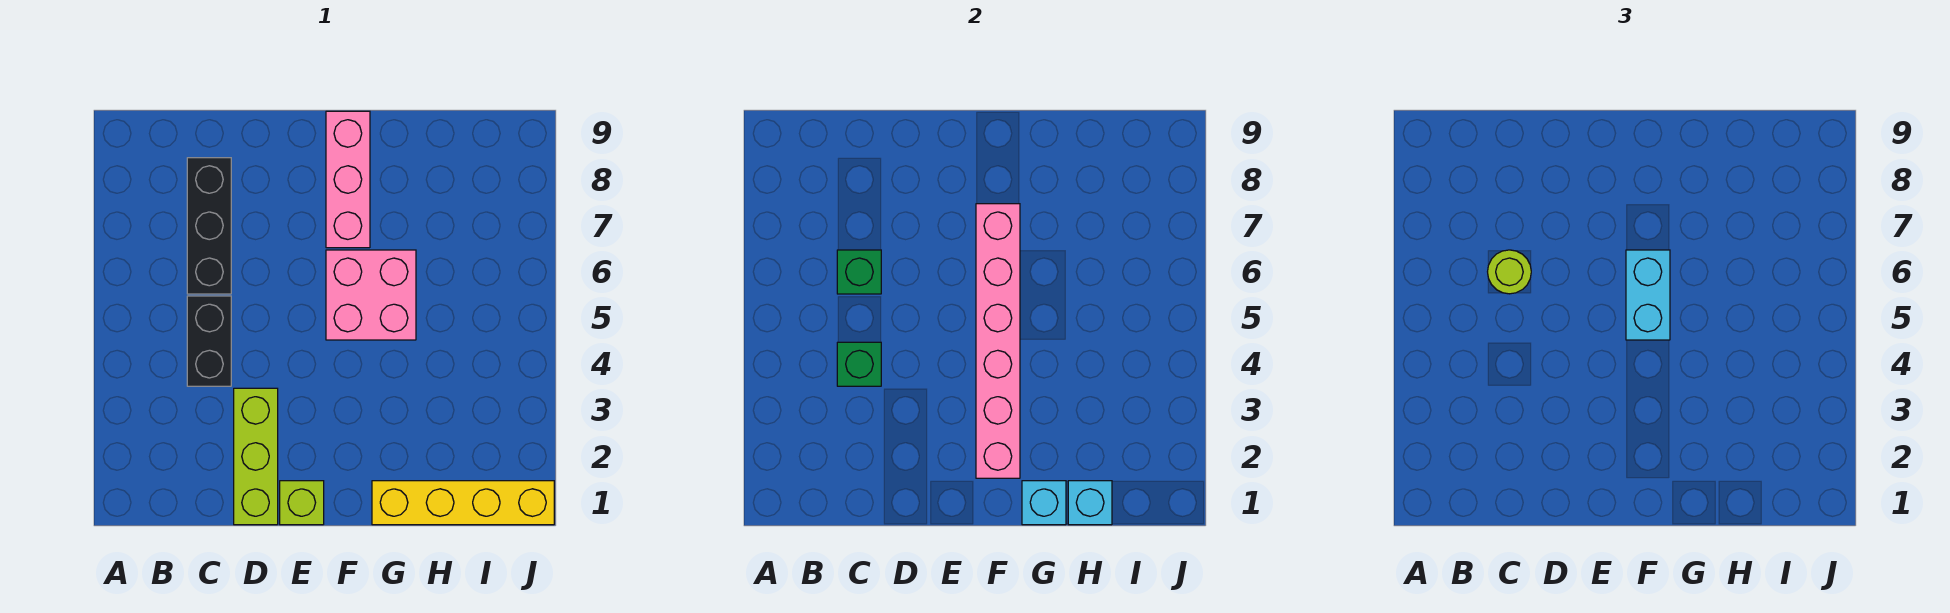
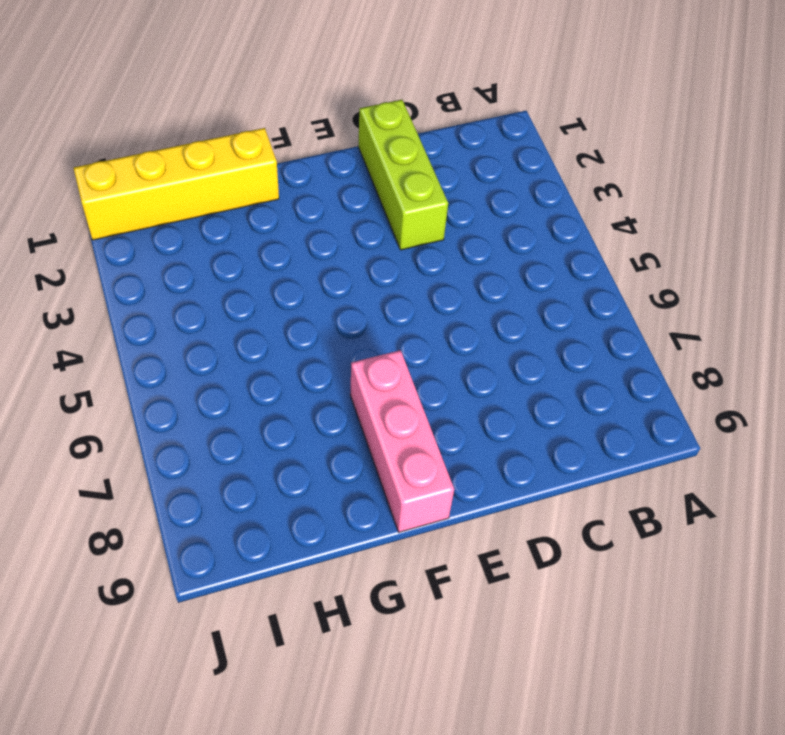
none -> black 1x2 brick [187,296,231,386]
none -> black 1x3 brick [187,158,231,294]
none -> lime 1x1 brick [280,481,324,525]

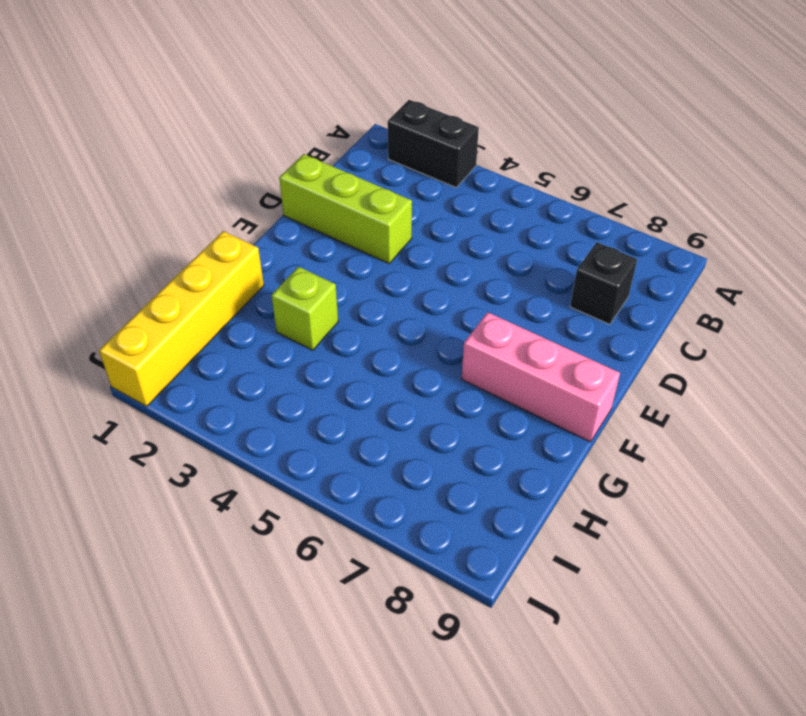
black 1x2 brick [388,100,479,188] -> black 1x2 brick moved to [187,296,231,386]
black 1x1 brick [570,242,637,324] -> black 1x3 brick [187,158,231,294]
lime 1x1 brick [271,267,338,350] -> lime 1x1 brick moved to [280,481,324,525]
none -> pink 2x2 brick [326,250,416,340]
none -> green 1x1 brick [837,342,881,386]
none -> green 1x1 brick [837,250,881,294]

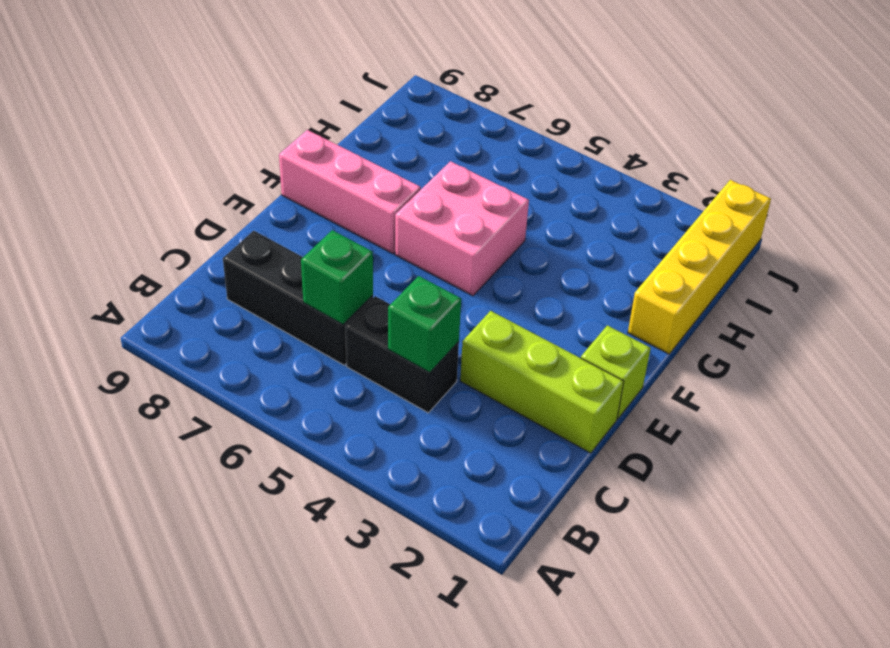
none -> pink 1x6 brick [976,204,1020,478]
none -> cyan 1x1 brick [1022,481,1066,525]
none -> cyan 1x1 brick [1068,481,1112,525]

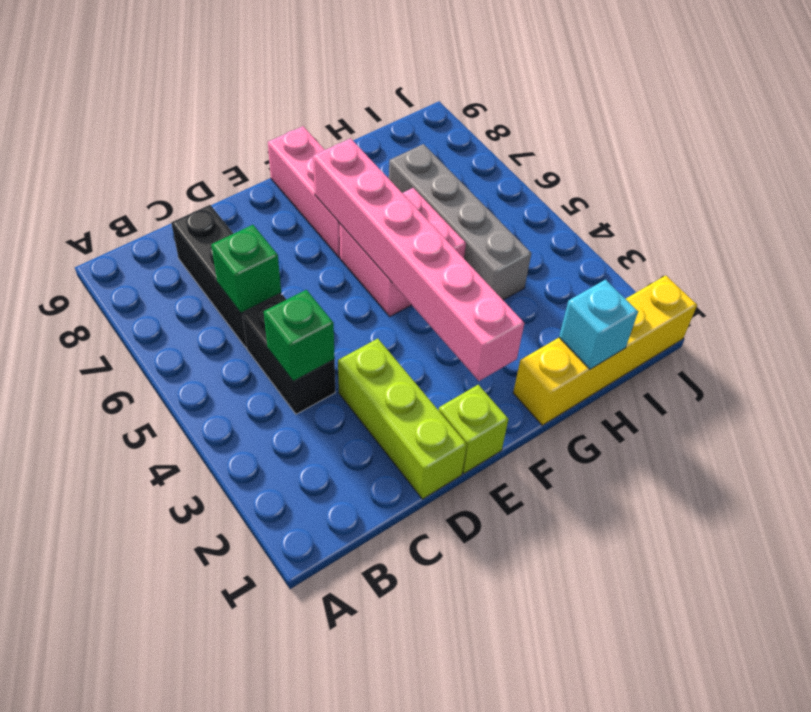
grey 1x4 brick [389,144,531,300] -> none
none -> cyan 1x1 brick [1022,481,1066,525]
none -> lime 1x1 round brick [1488,250,1531,294]
none -> cyan 1x2 brick [1626,250,1670,340]

